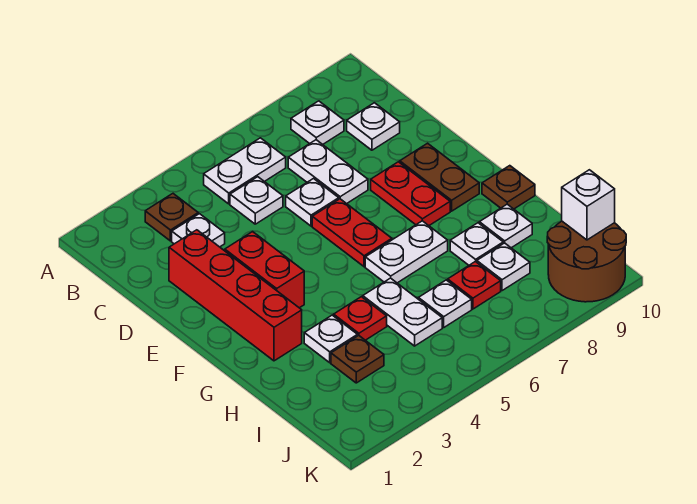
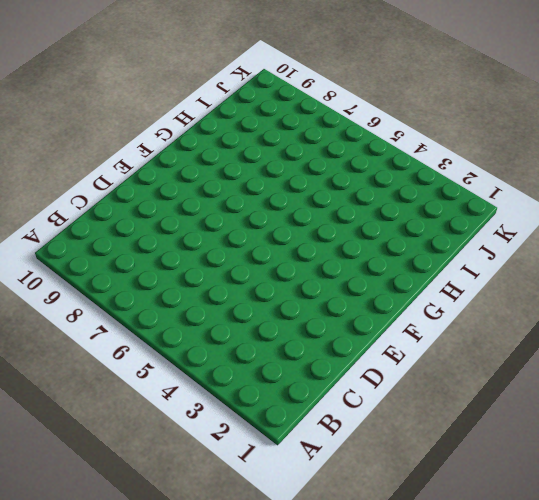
none -> brown 1x1 plate [145,194,198,241]
none -> white 1x2 plate [204,138,286,204]
none -> white 1x1 plate [291,101,344,144]

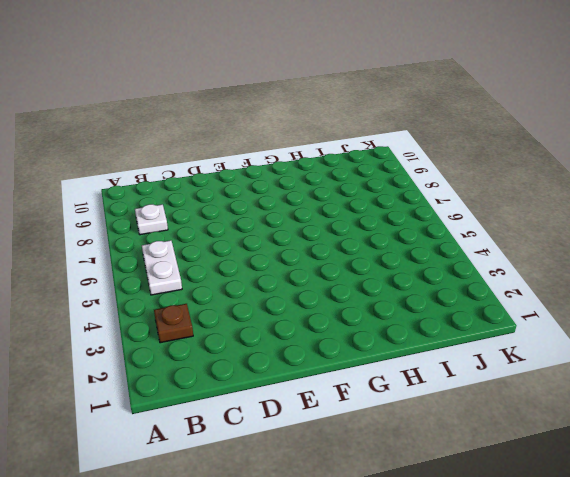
none -> white 1x1 plate [172,214,225,247]
none -> white 1x1 plate [230,177,283,224]
none -> white 1x2 plate [288,140,368,204]

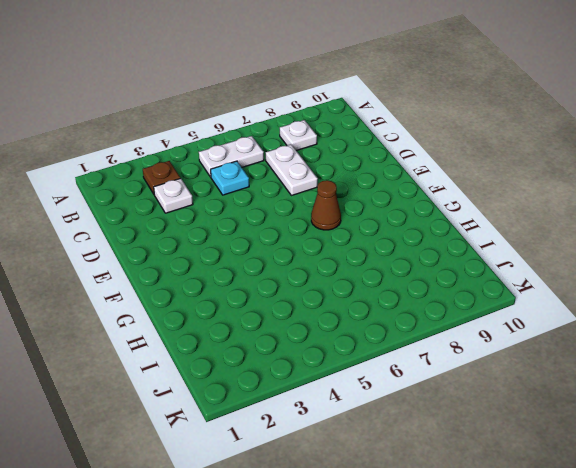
cyan 1x1 plate [211,161,249,195] -> white 1x1 plate [230,177,283,224]
brown 1x1 cone [311,180,341,230] -> none
none -> white 1x1 plate [347,103,400,150]
none -> red 1x4 brick [169,230,302,361]
none -> white 1x1 plate [286,179,339,226]

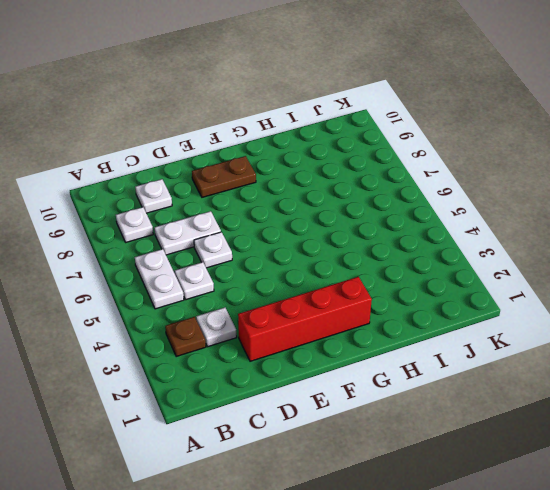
none -> red 1x2 brick [225,232,304,308]
none -> red 1x2 plate [312,199,392,267]
none -> red 1x2 plate [371,162,450,226]

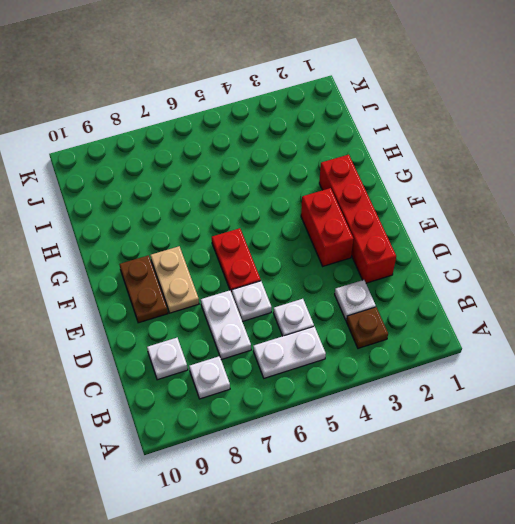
tan 1x2 plate [150,246,199,313] -> red 1x2 plate [371,162,450,226]
none -> white 1x2 plate [365,221,448,283]
none -> brown 1x1 plate [482,166,535,209]
none -> white 1x1 plate [304,315,358,363]

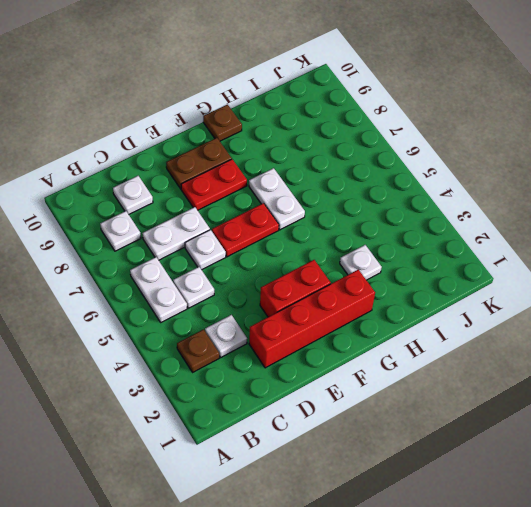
none -> red 1x1 plate [334,297,387,340]
none -> white 1x2 plate [363,278,442,346]
none -> white 1x1 plate [450,223,503,265]

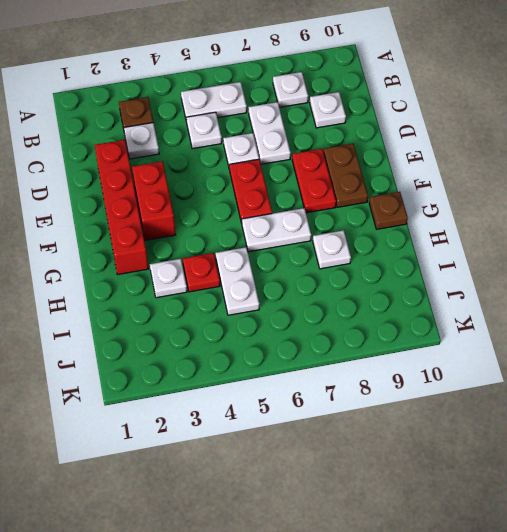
none -> white 1x1 plate [479,204,532,248]
none -> brown 1x1 plate [331,336,384,383]
none -> white 1x1 plate [418,280,472,327]

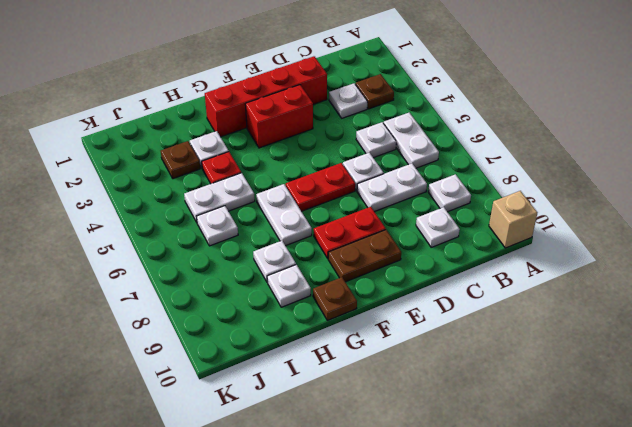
tan 1x1 brick [489,191,537,248] -> none
none -> red 1x1 plate [448,261,501,309]
none -> white 1x1 plate [477,243,530,291]
none -> brown 2x2 round brick [547,221,626,302]

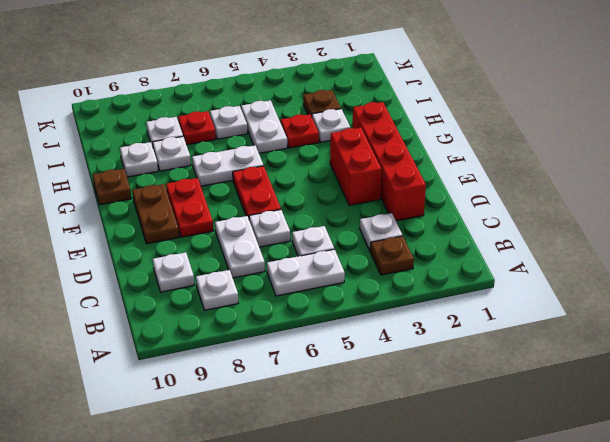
none -> brown 2x2 round brick [547,221,626,302]
none -> white 1x1 brick [562,170,615,240]

